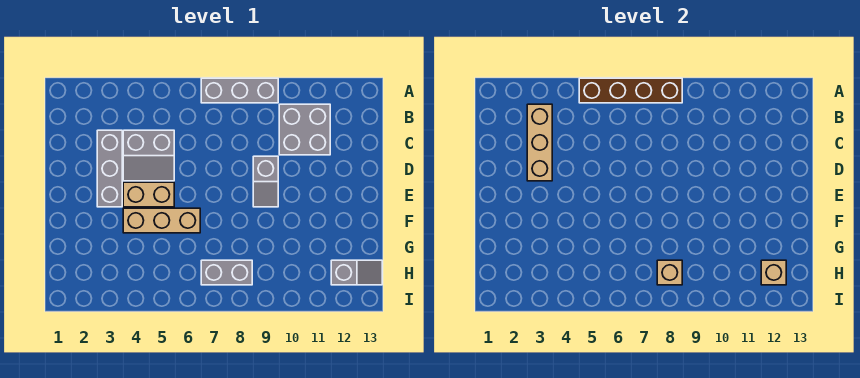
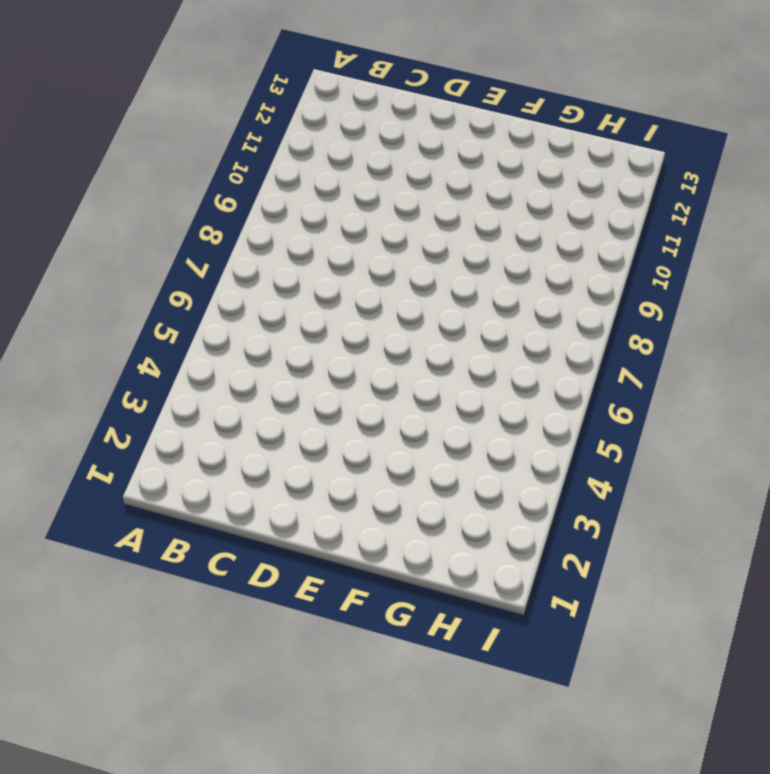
none -> grey 1x3 brick [201,78,278,103]
none -> grey 2x2 brick [279,104,330,155]
none -> grey 1x3 brick [97,130,122,207]

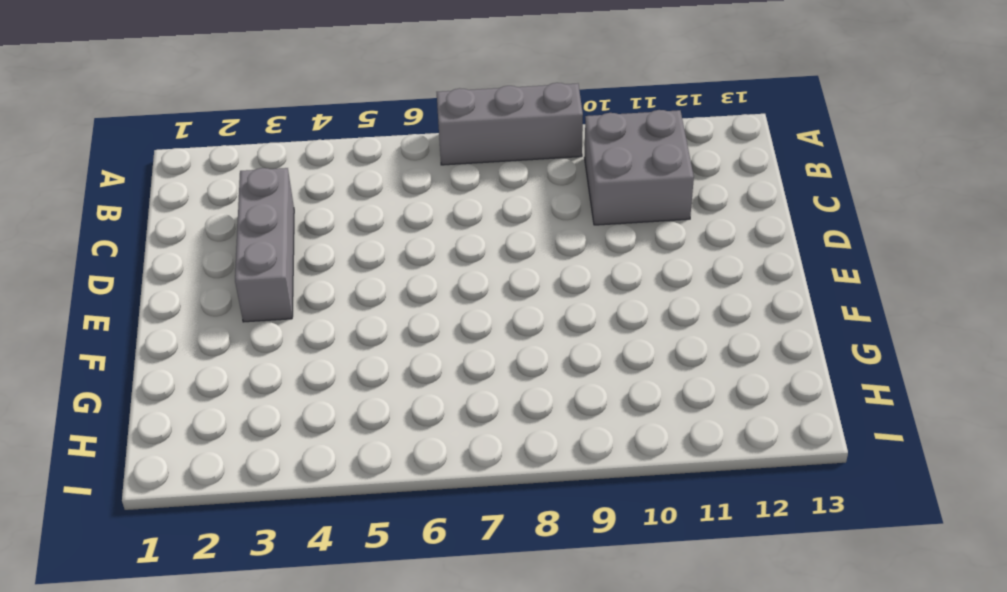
none -> grey 2x2 slope [123,130,174,181]
none -> grey 1x2 slope [253,156,278,207]
none -> tan 1x2 brick [123,182,174,207]

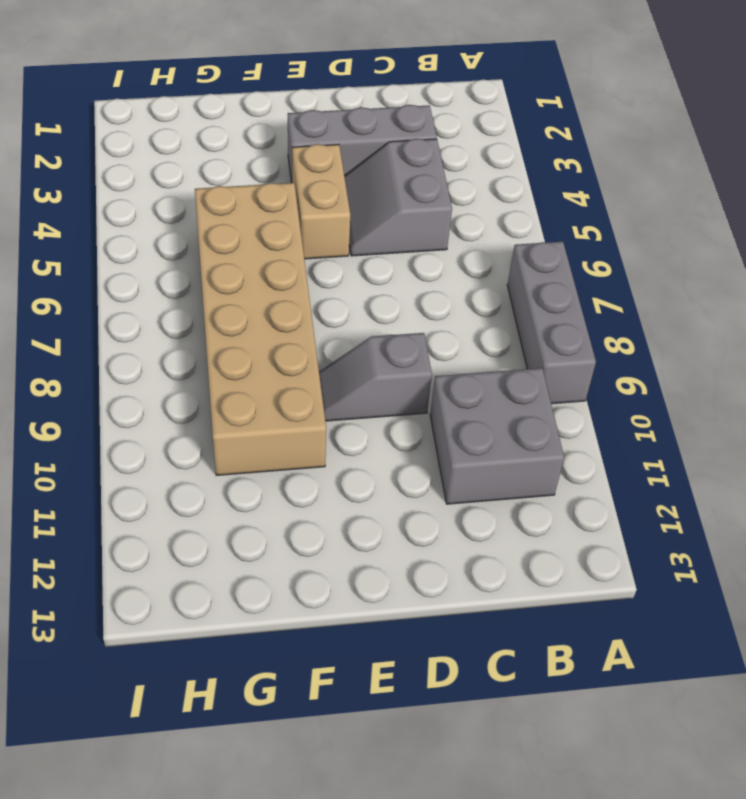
tan 2x6 brick [195,183,326,475] -> tan 1x3 brick [123,208,200,233]
none -> grey 1x2 brick [201,260,252,285]
none -> grey 1x2 slope [331,260,382,285]
none -> brown 1x4 brick [579,78,682,103]

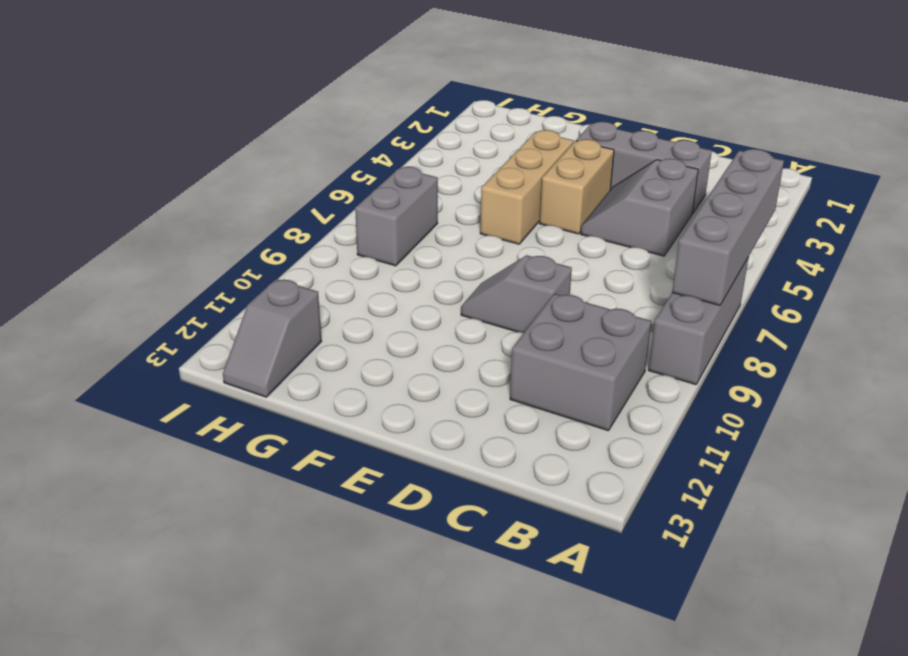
grey 1x4 brick [672,149,784,305] -> brown 1x4 brick [579,78,682,103]
none -> tan 1x3 brick [527,104,552,181]
none -> tan 1x1 brick [657,260,682,285]
none -> tan 1x1 brick [761,260,786,285]

